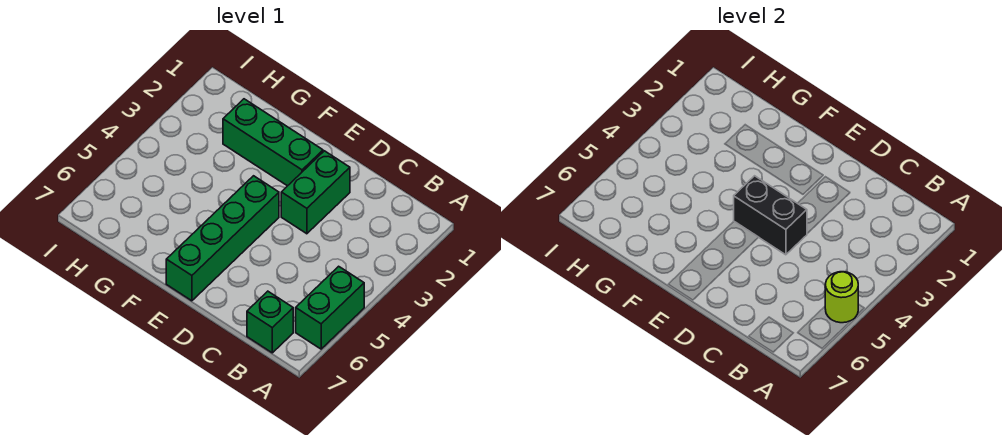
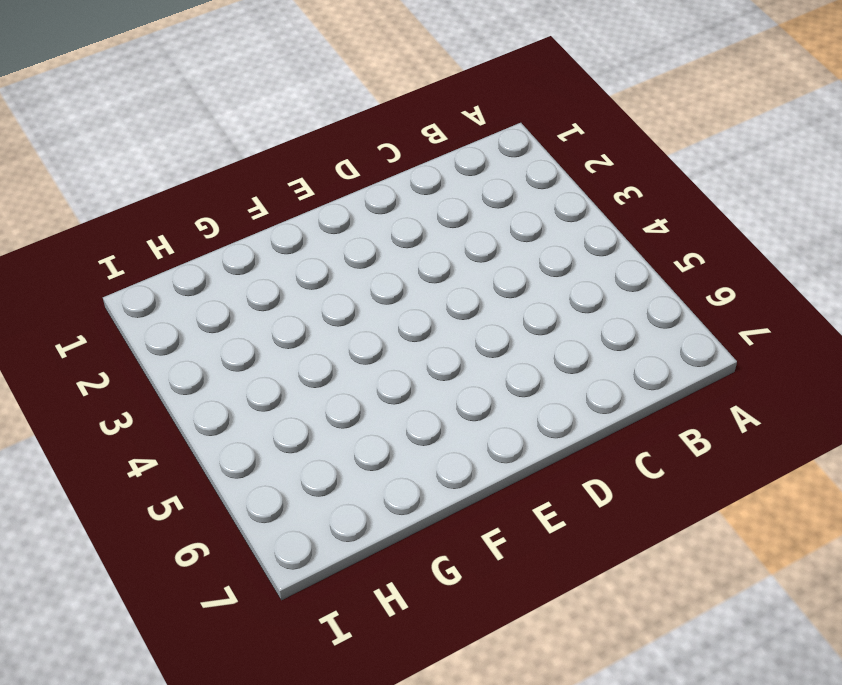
none -> green 1x2 brick [296,266,364,349]
none -> green 1x1 brick [247,291,293,353]

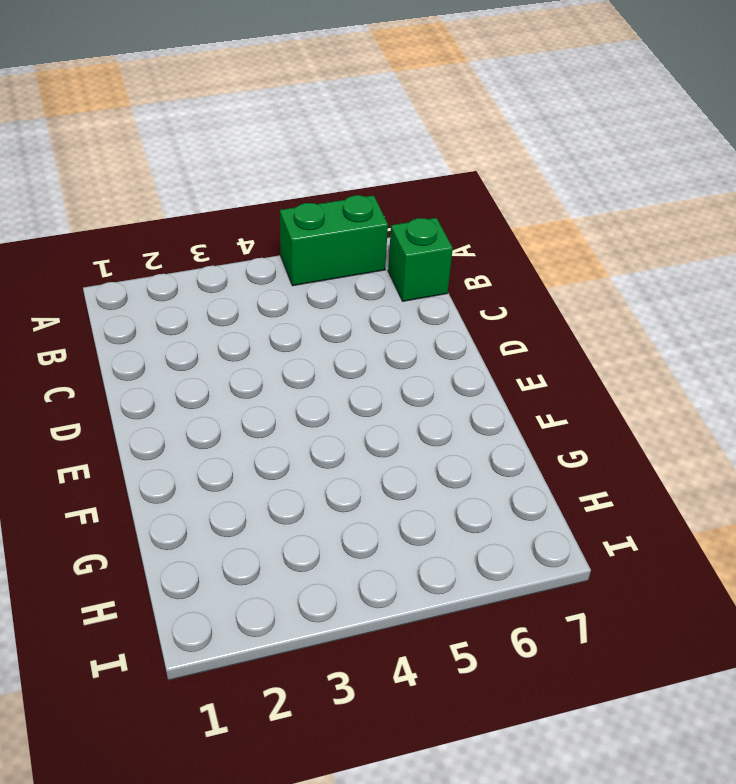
none -> green 1x2 brick [281,151,350,234]
none -> green 1x3 brick [223,99,323,186]

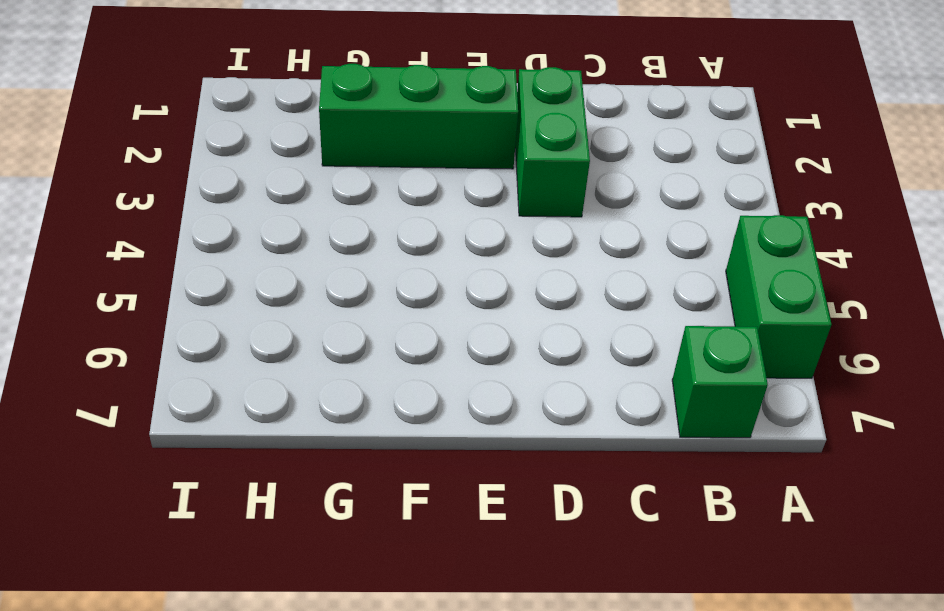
none -> green 1x4 brick [166,176,279,301]
none -> lime 1x1 round brick [825,272,858,323]

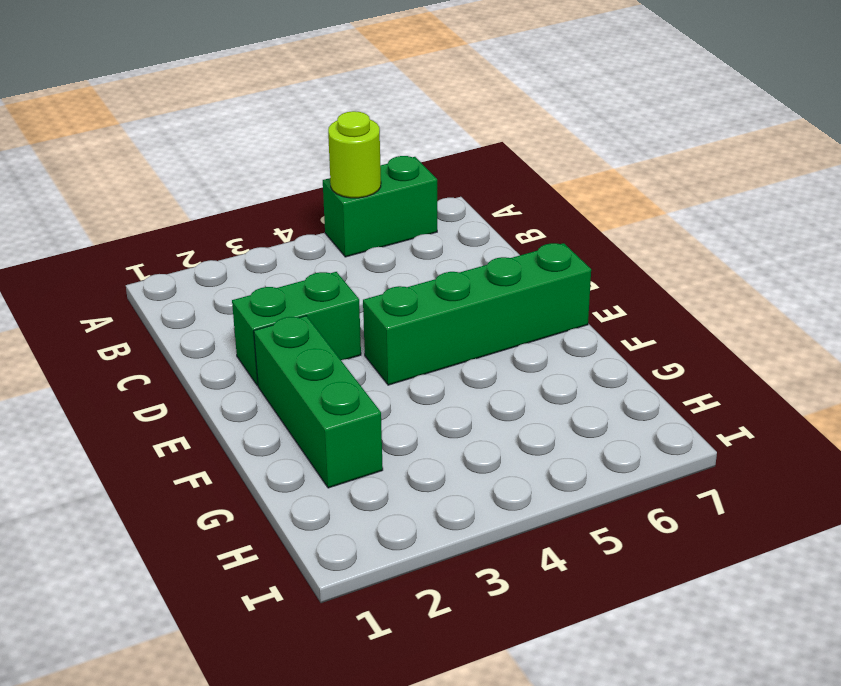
none -> green 1x1 brick [247,291,293,353]
none -> black 1x2 brick [734,176,807,255]

